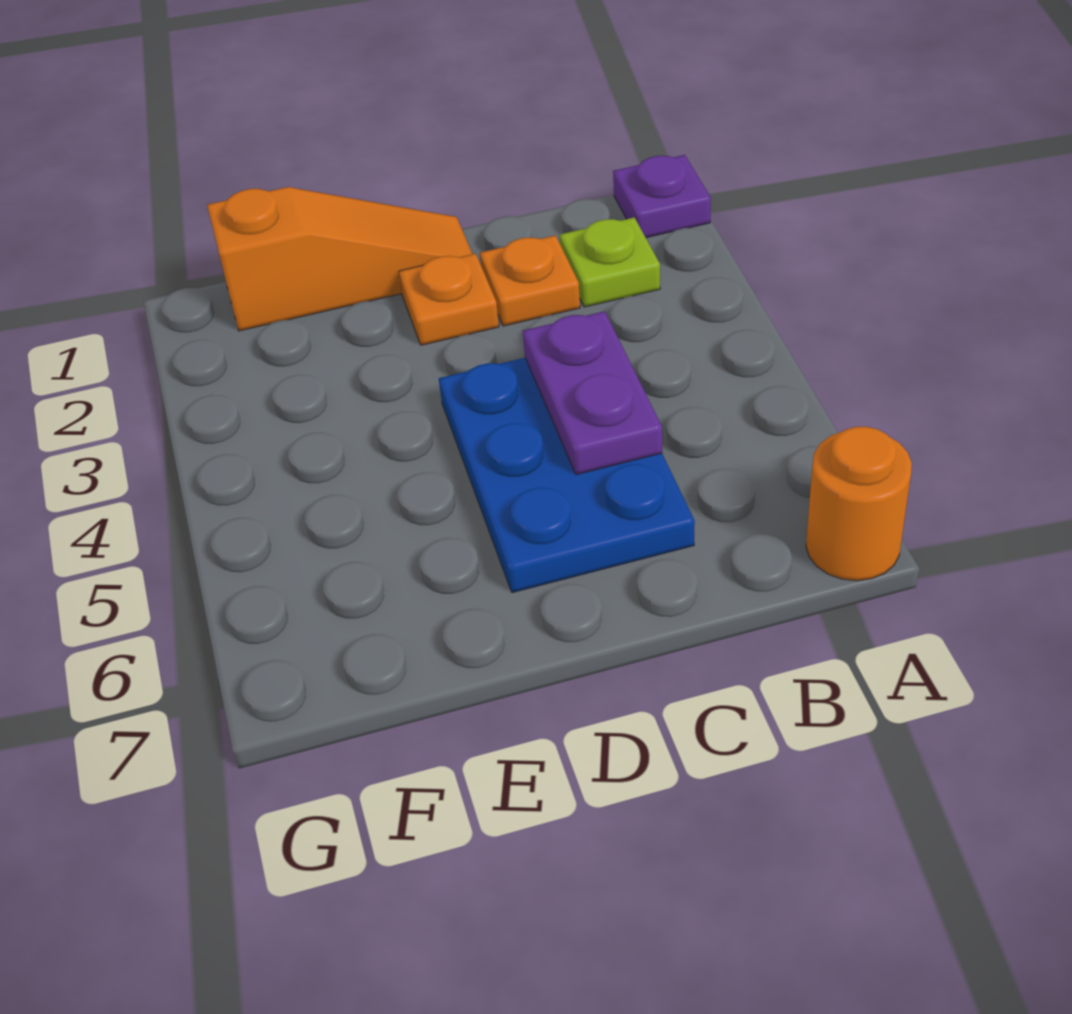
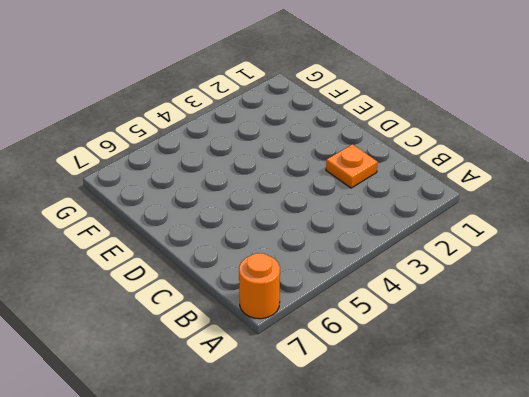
none -> purple 1x1 plate [613,155,711,238]
none -> lime 1x1 plate [560,218,660,307]

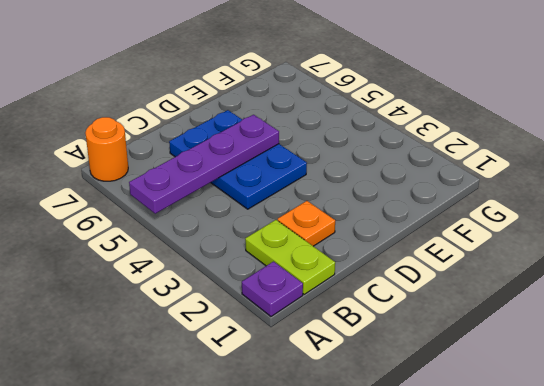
purple 1x4 plate [129,115,279,214] -> purple 1x2 plate [523,311,662,475]
lime 1x2 plate [245,220,335,294] -> lime 1x1 plate [560,218,660,307]
none -> orange 1x3 slope [207,187,472,331]
none -> orange 1x1 plate [399,253,499,345]

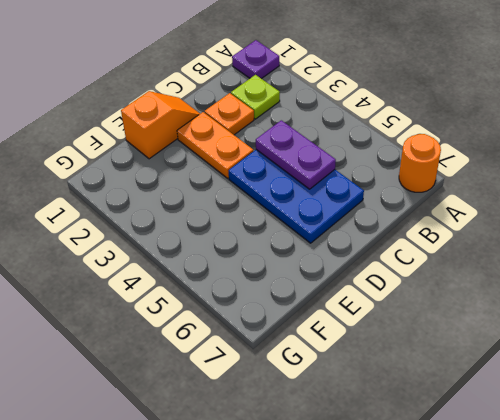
orange 1x2 slope [121,91,200,159] -> orange 1x3 slope [207,187,472,331]
orange 1x2 plate [177,112,253,178] -> orange 1x1 plate [399,253,499,345]

